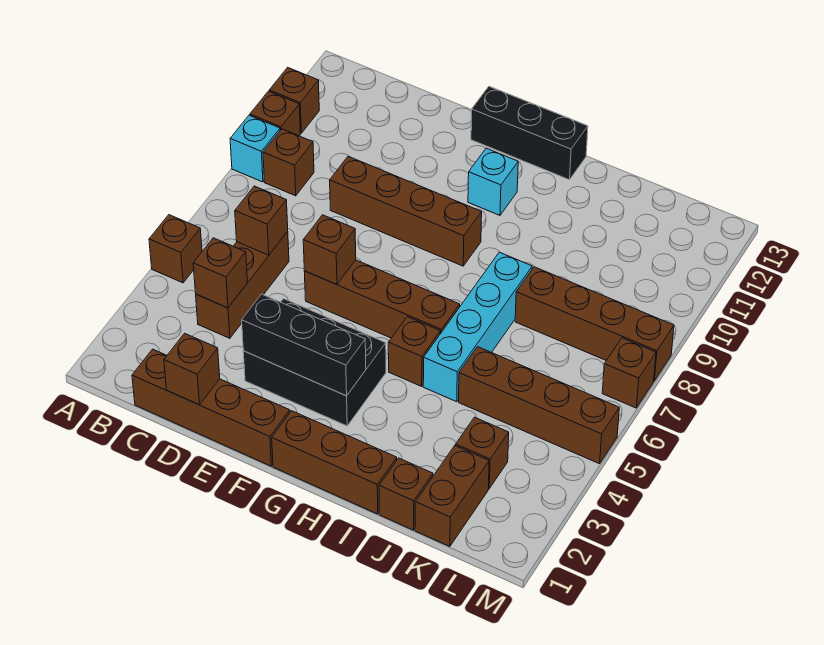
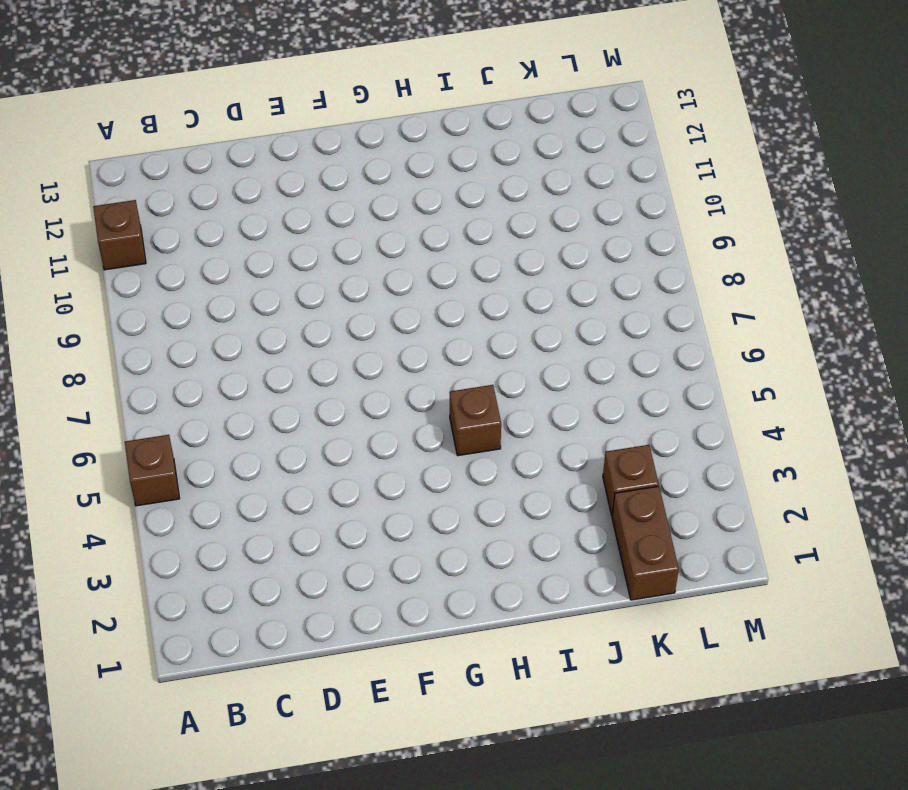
none -> cyan 1x1 brick [230,115,280,182]
none -> brown 1x1 brick [250,91,300,136]
none -> brown 1x1 brick [263,129,314,196]

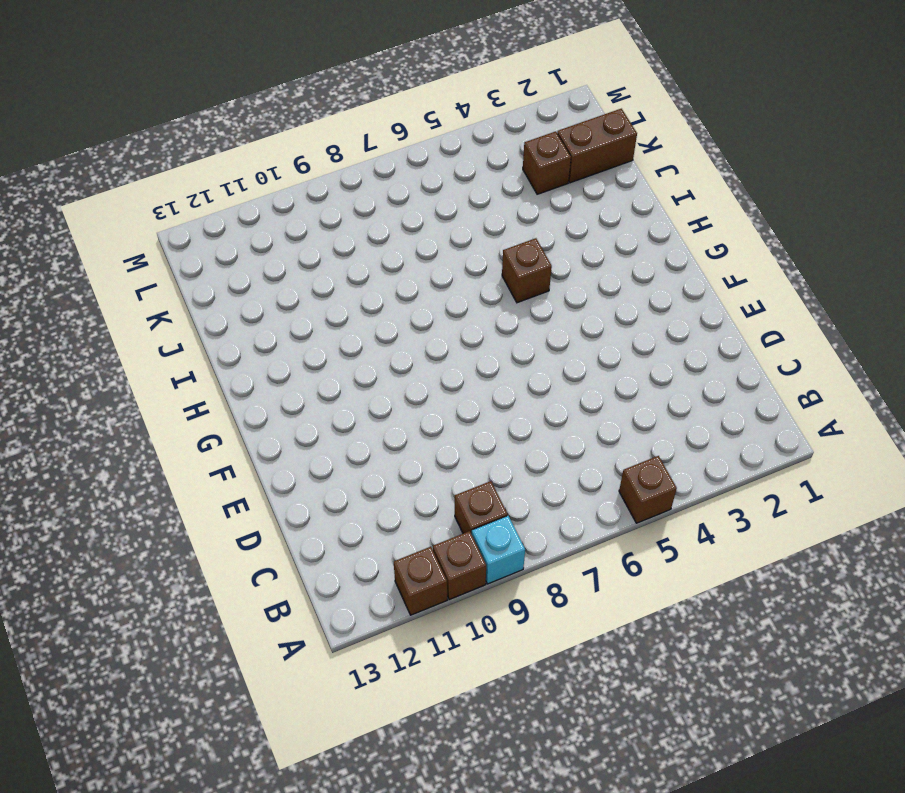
none -> brown 1x4 brick [132,349,290,466]
none -> brown 1x3 brick [196,231,289,338]
none -> brown 1x4 brick [330,156,482,266]

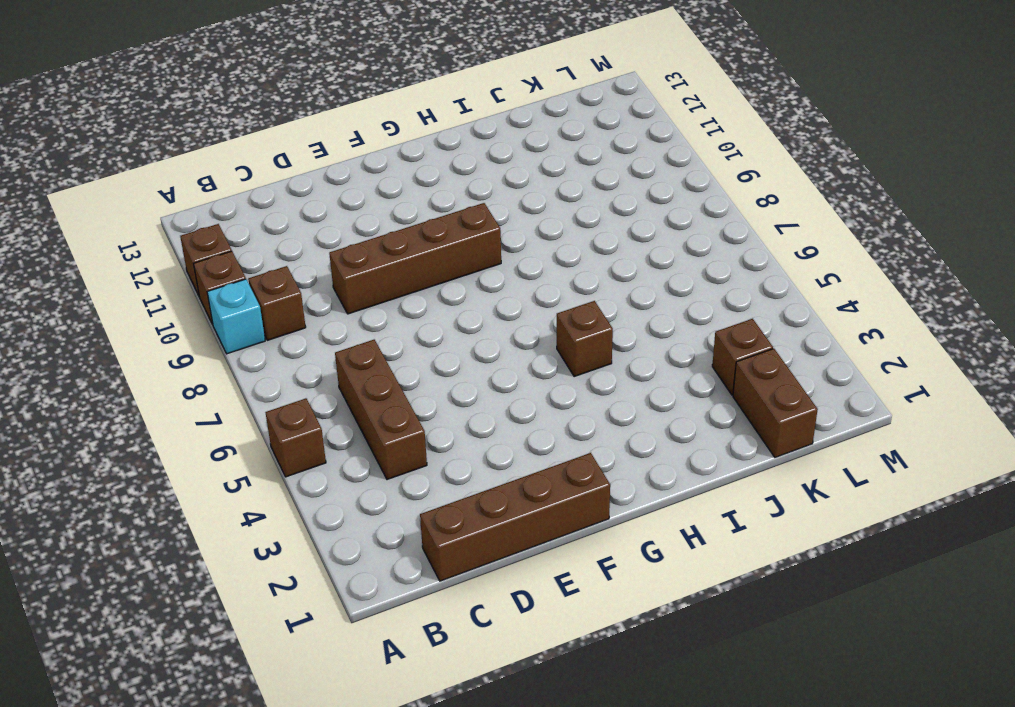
none -> black 2x3 brick [243,299,386,426]
none -> brown 1x4 brick [304,260,460,338]
none -> black 1x3 brick [471,86,588,180]

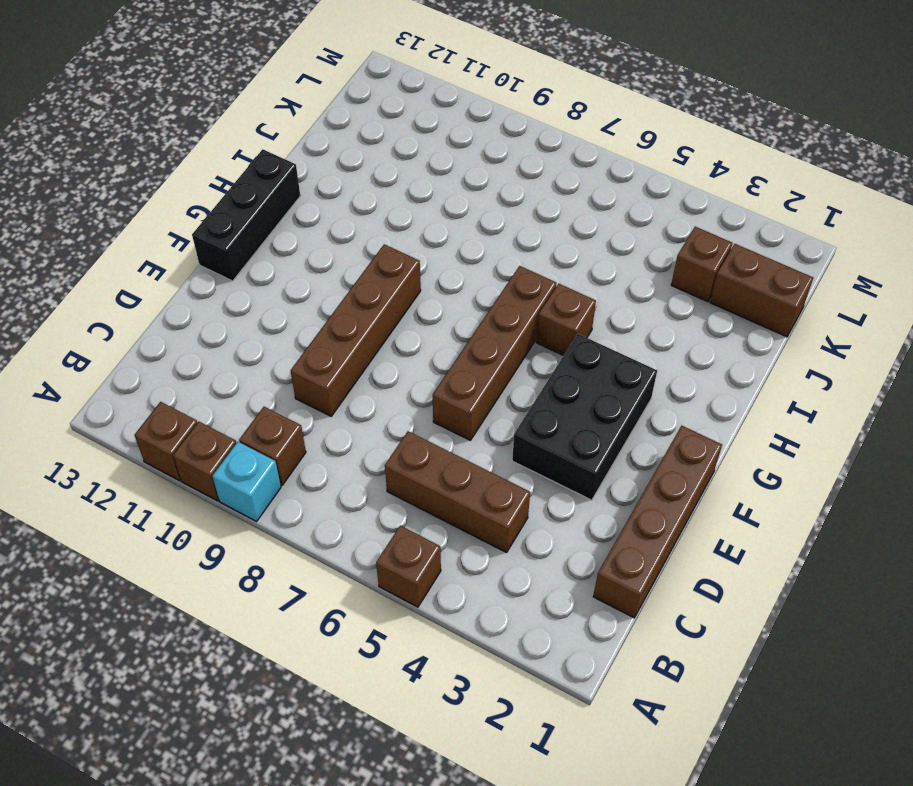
none -> brown 1x3 brick [272,411,397,514]
none -> cyan 1x1 brick [468,148,518,215]
none -> cyan 1x4 brick [423,252,532,402]

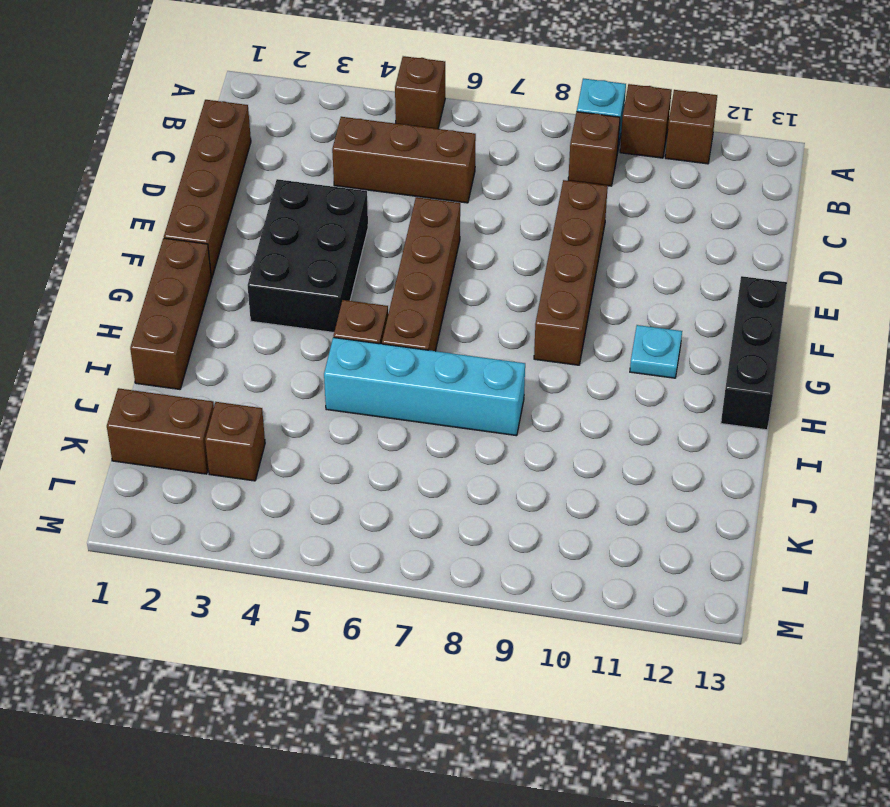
cyan 1x1 plate [630,325,682,378] -> cyan 1x1 brick [468,148,518,215]
none -> brown 1x1 brick [379,458,433,530]
none -> brown 1x4 brick [459,347,619,464]
none -> brown 1x4 brick [515,267,674,381]

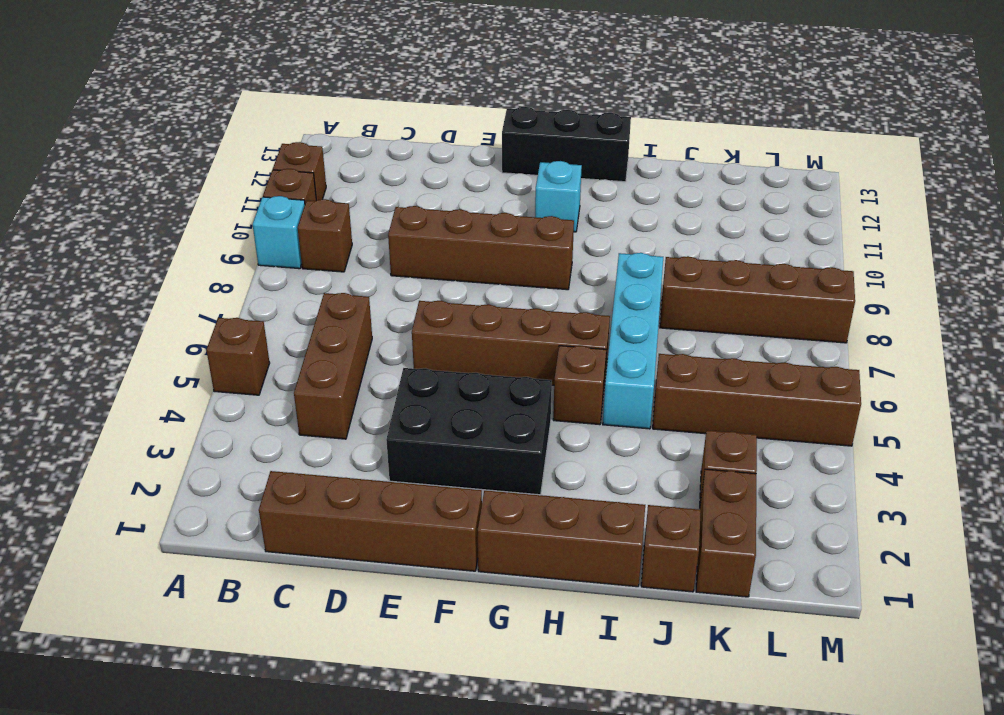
none -> brown 1x1 brick [602,338,656,408]
none -> brown 1x1 brick [193,238,248,308]
none -> brown 1x1 brick [235,186,288,255]

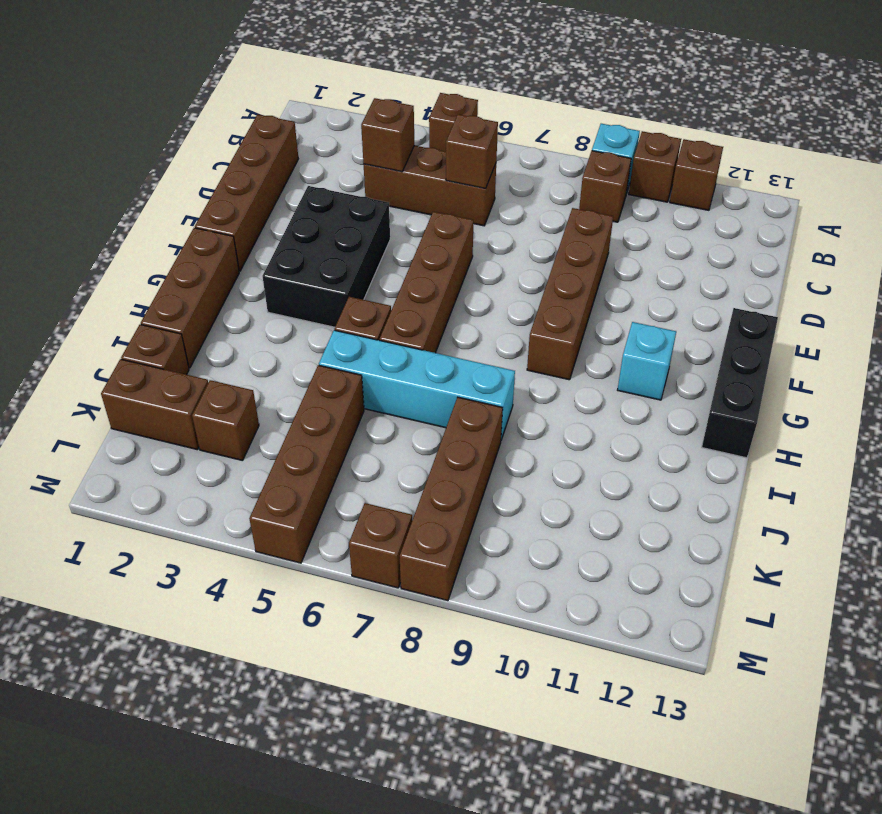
none -> brown 1x1 brick [164,333,220,405]
none -> black 1x3 brick [242,294,366,396]
none -> brown 1x1 brick [303,215,356,284]

